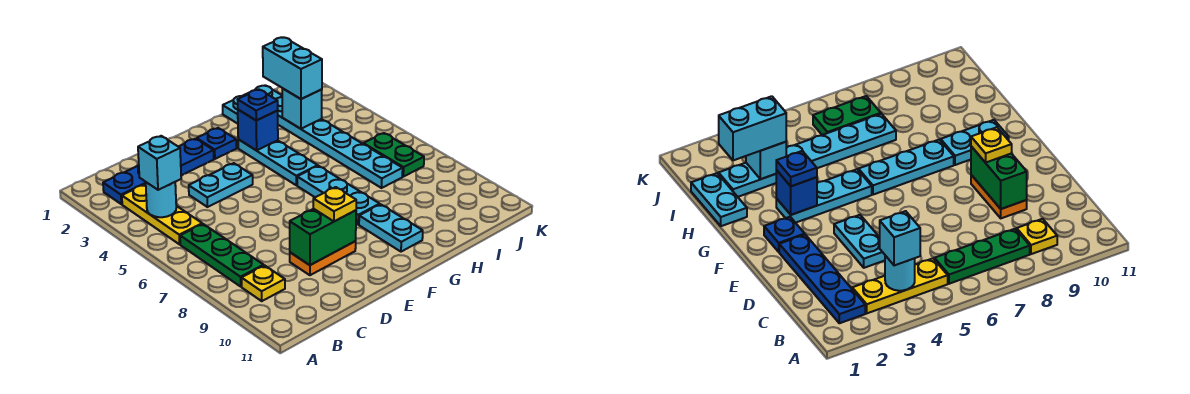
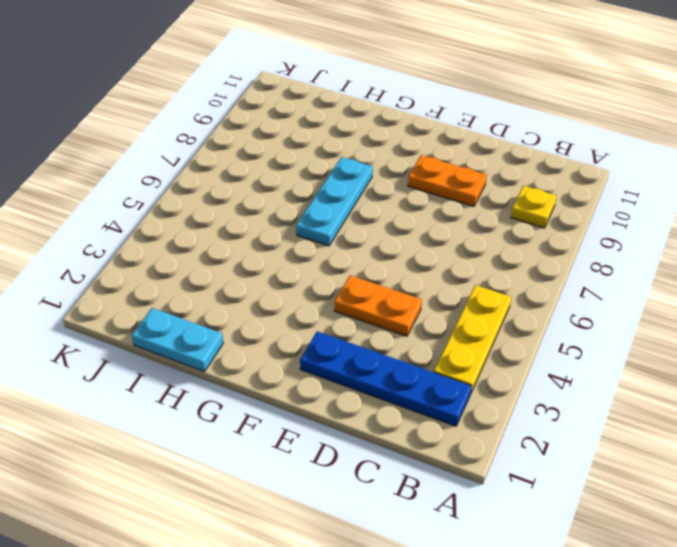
orange 1x2 plate [335,275,422,336] -> cyan 1x2 plate [189,163,253,207]
none -> green 1x3 plate [180,224,264,286]
none -> blue 1x1 plate [197,128,236,159]
none -> cyan 1x3 plate [238,139,318,185]

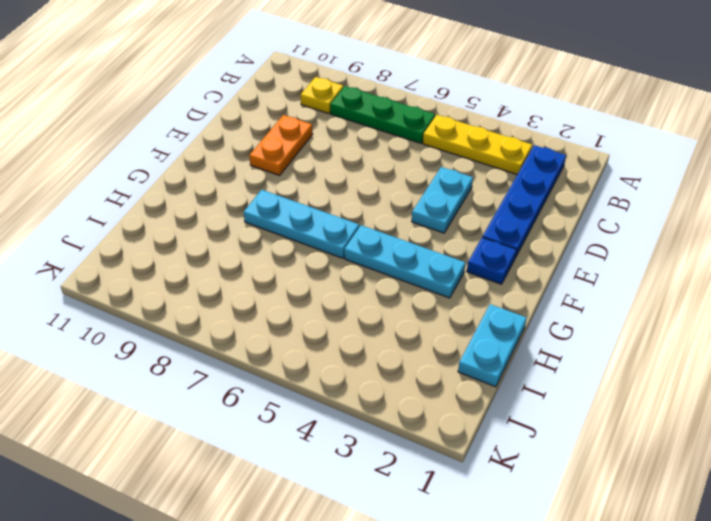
none -> cyan 1x2 plate [359,204,423,252]
none -> cyan 1x6 plate [276,97,403,188]
none -> green 1x2 plate [363,133,424,177]

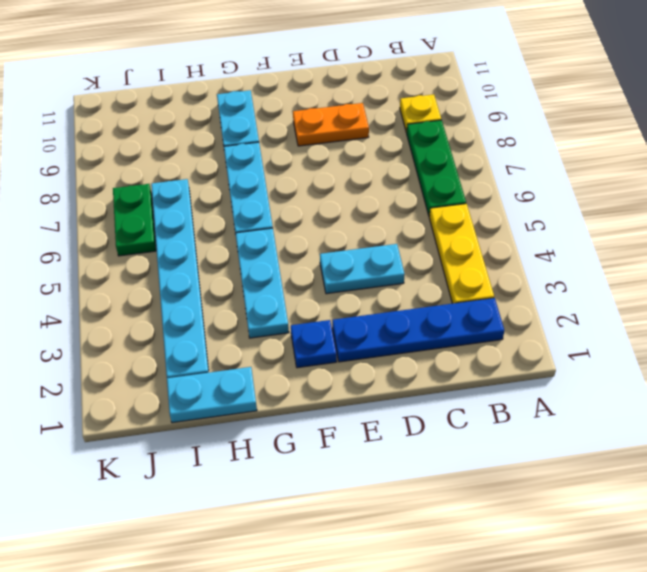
none -> cyan 1x1 round brick [146,182,176,217]
none -> green 1x2 brick [290,209,356,265]
none -> blue 1x1 brick [238,110,278,150]

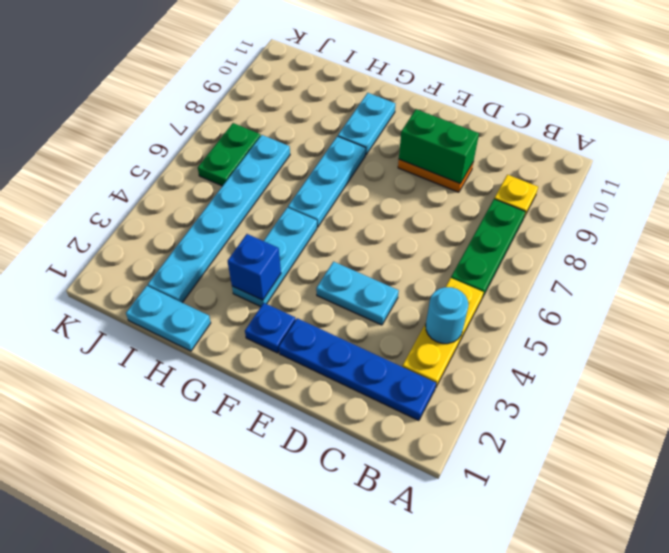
none -> cyan 1x1 brick [282,89,322,129]
none -> cyan 1x1 brick [138,136,181,190]
none -> yellow 1x1 plate [313,187,356,221]

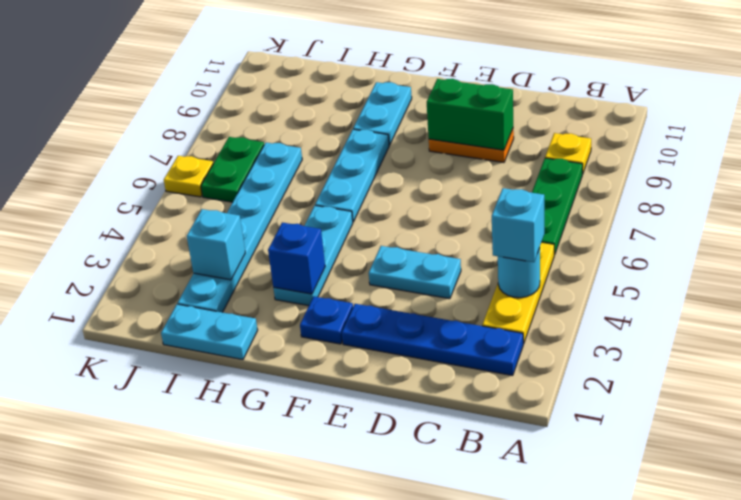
yellow 1x1 plate [164,156,213,197] -> yellow 1x1 plate moved to [313,187,356,221]
none -> blue 1x1 plate [238,89,278,120]
none -> cyan 1x2 brick [263,37,322,99]

